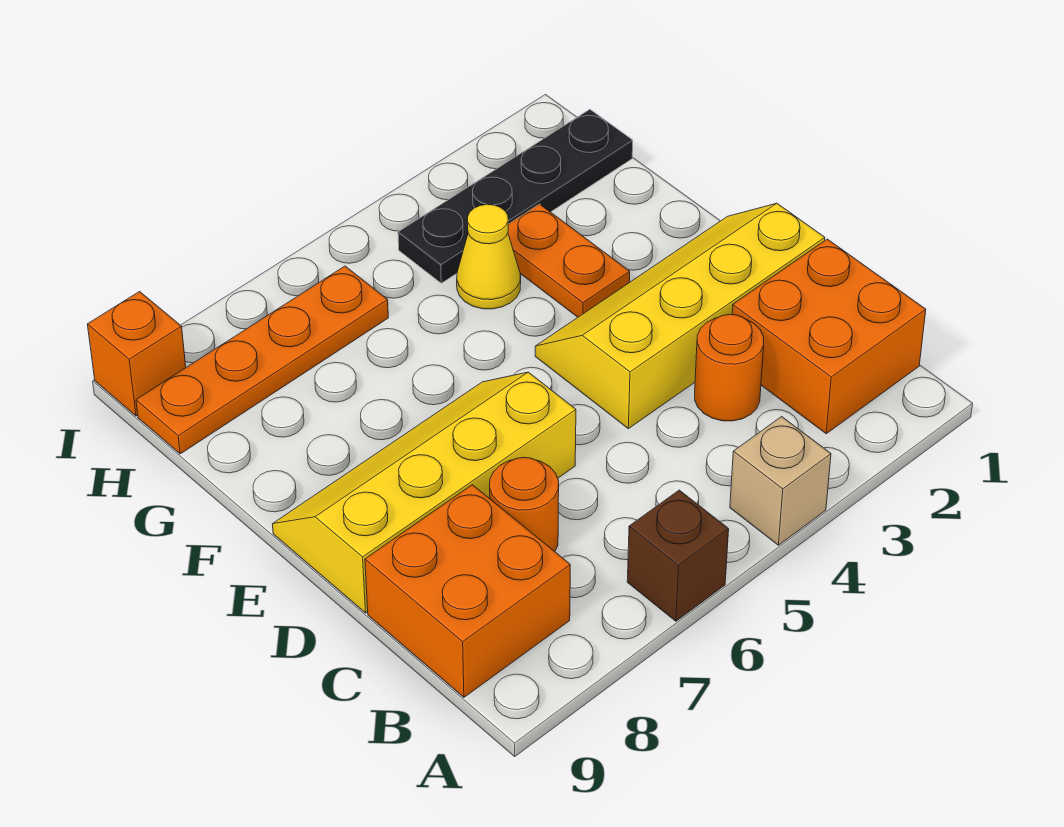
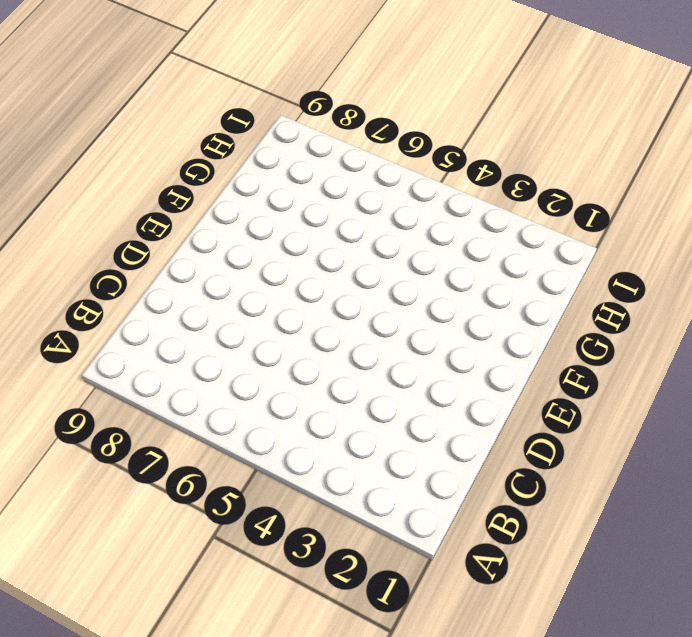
none -> tan 1x1 brick [730,417,831,545]
none -> brown 1x1 brick [627,490,729,621]
none -> orange 2x2 brick [732,239,926,434]

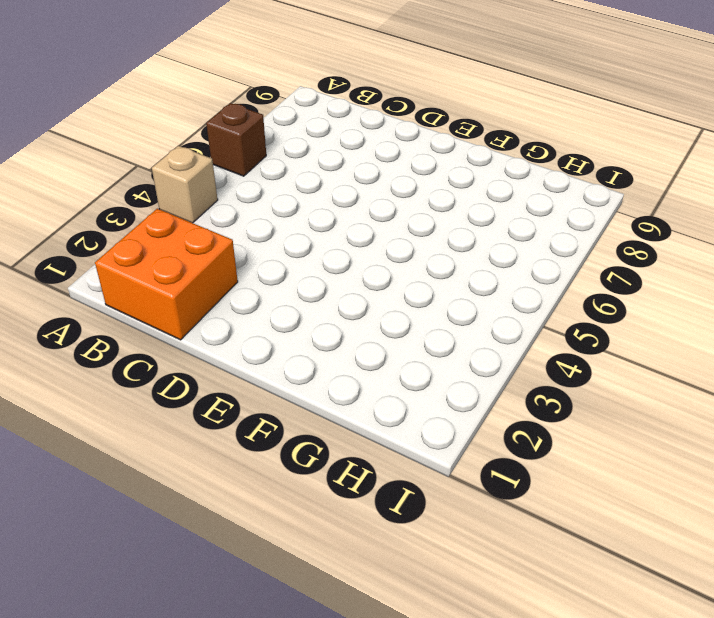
none -> orange 2x2 brick [365,485,570,697]
none -> orange 1x1 round brick [695,314,764,421]
none -> orange 1x1 round brick [490,457,559,551]

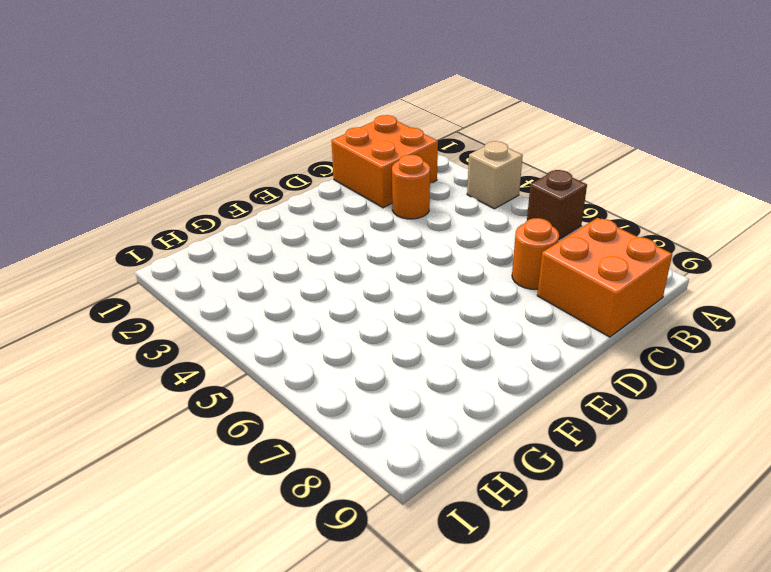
none -> yellow 2x4 slope [535,203,825,429]
none -> yellow 2x4 slope [273,372,576,613]
none -> orange 1x2 plate [508,204,630,317]

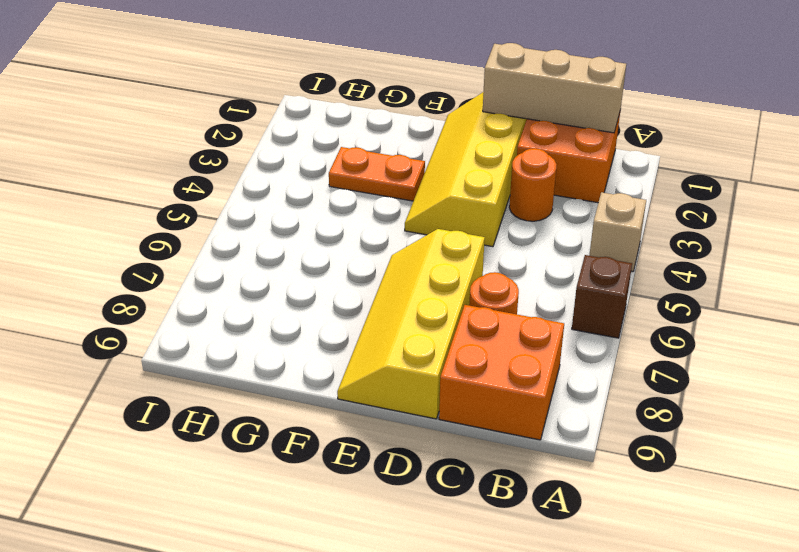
tan 1x3 brick [483,43,626,133] -> none
none -> yellow 1x1 cone [457,204,521,309]
none -> black 1x4 plate [398,109,633,283]
none -> orange 1x4 plate [136,266,388,454]

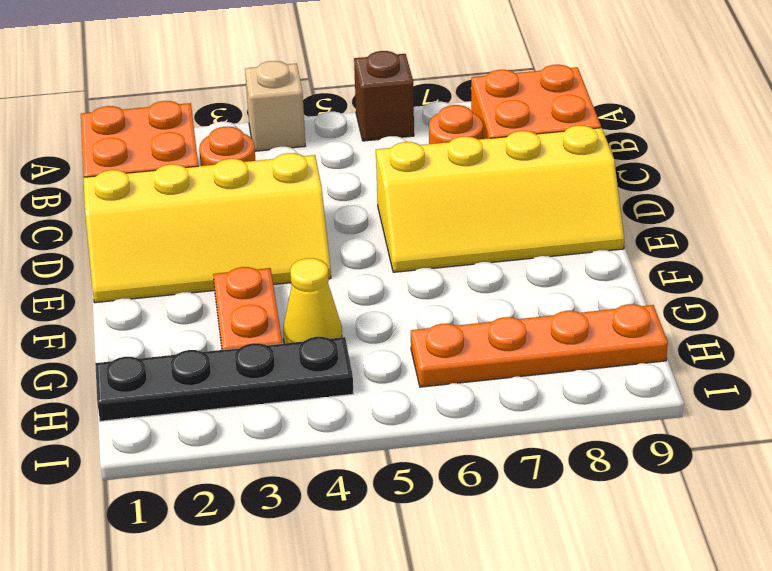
none -> orange 1x1 brick [87,292,186,416]

